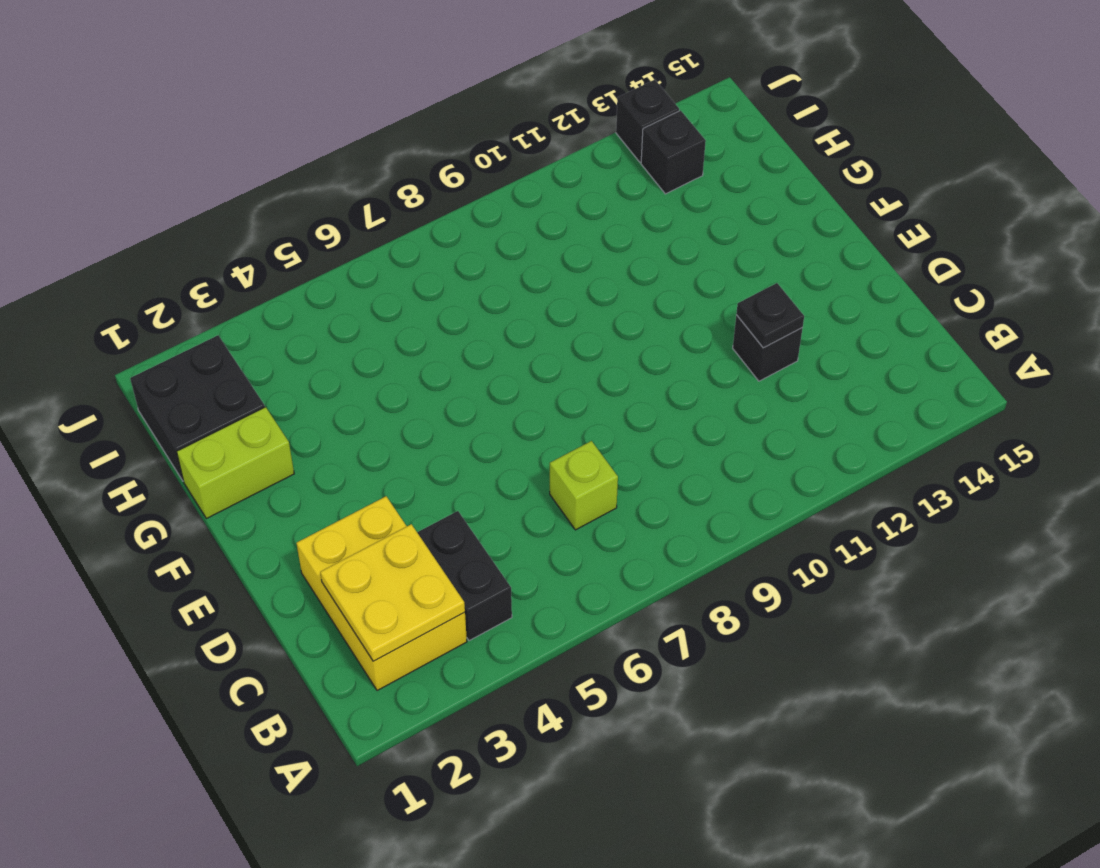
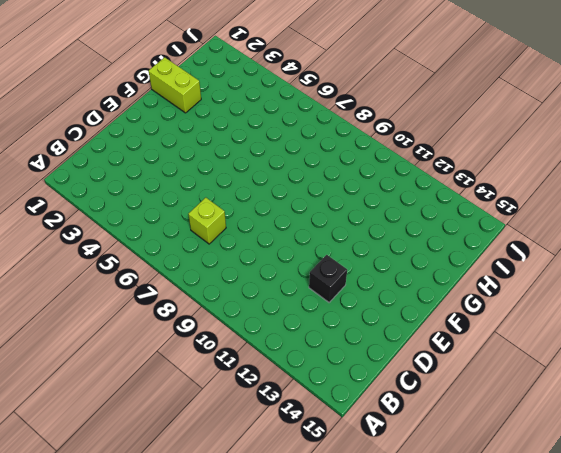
none -> yellow 2x3 brick [296,496,467,691]
none -> black 1x2 brick [417,511,512,641]

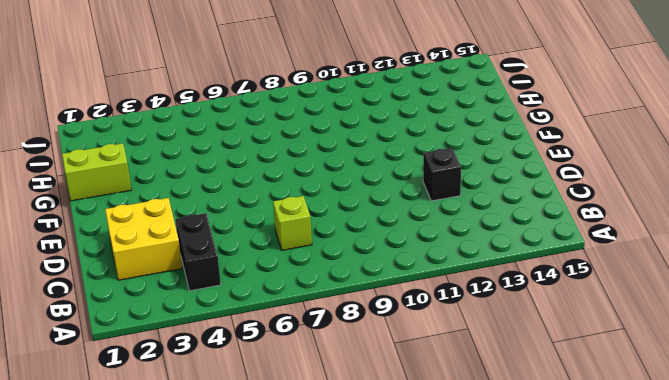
yellow 2x2 brick [105,198,182,280] -> yellow 2x3 brick [296,496,467,691]
none -> black 2x2 brick [130,335,265,481]
none -> black 1x1 brick [641,110,706,194]

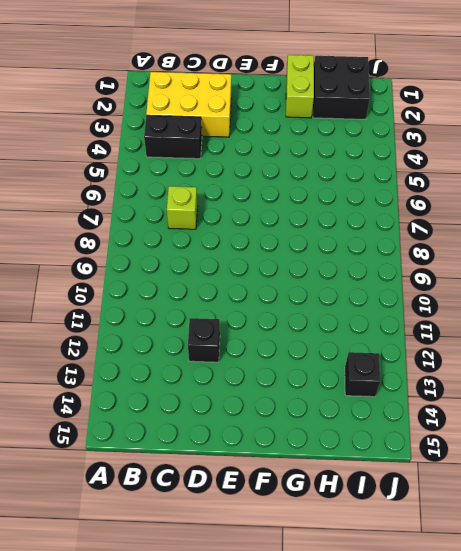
none -> black 1x1 brick [616,80,679,162]
none -> yellow 2x2 plate [320,524,465,661]

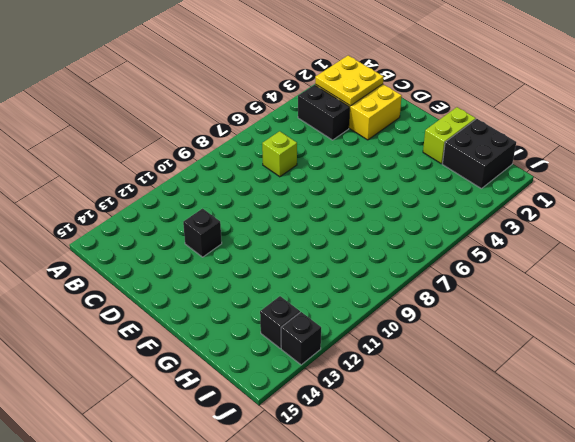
none -> black 1x1 plate [736,283,804,348]

